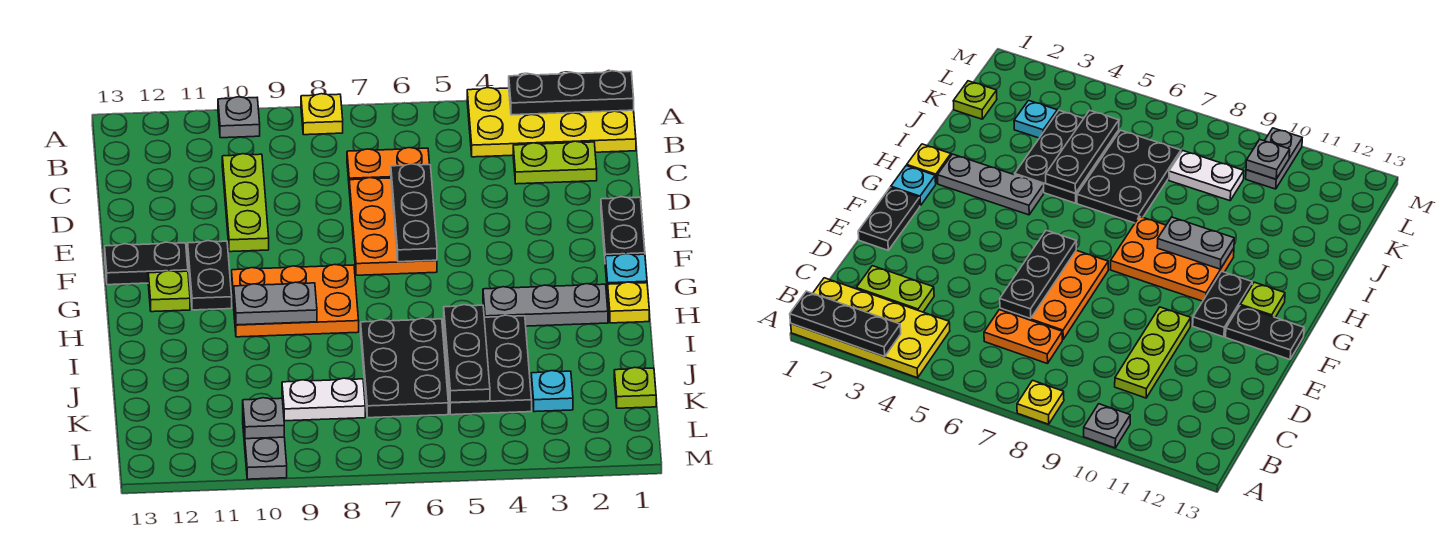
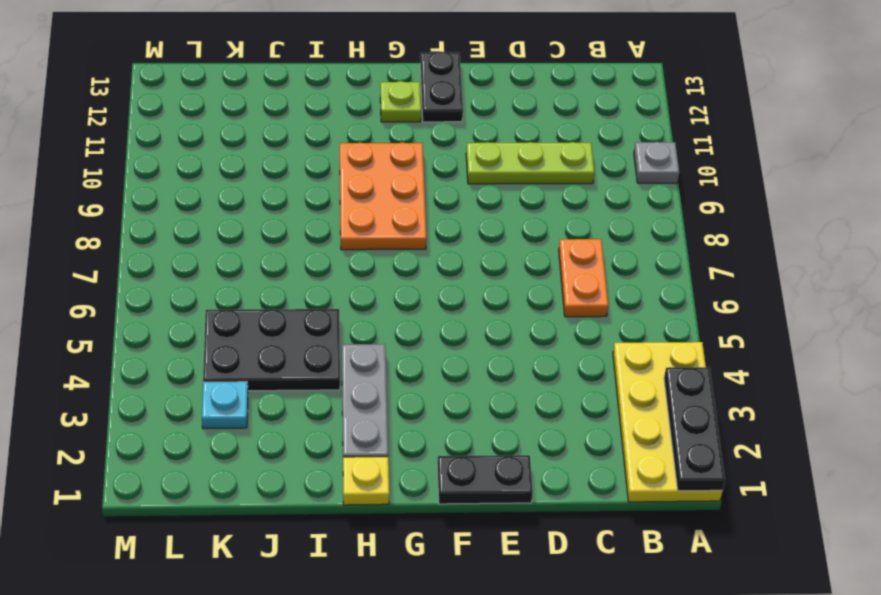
none -> yellow 1x1 plate [301,94,343,135]
none -> lime 1x2 plate [513,141,597,184]
none -> orange 2x3 plate [349,178,437,275]

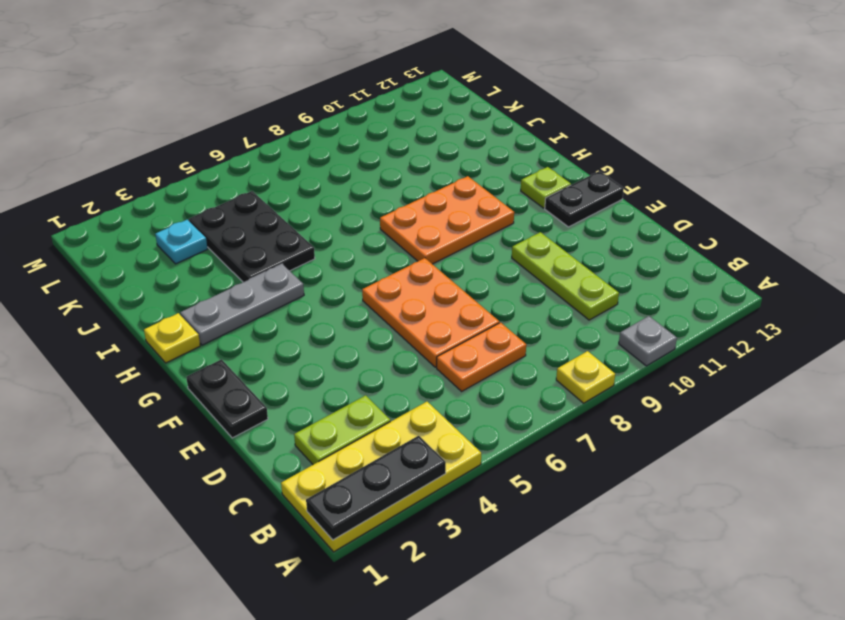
none -> black 1x2 plate [188,241,232,310]
none -> cyan 1x1 plate [605,254,647,293]
none -> black 2x3 plate [361,318,448,418]

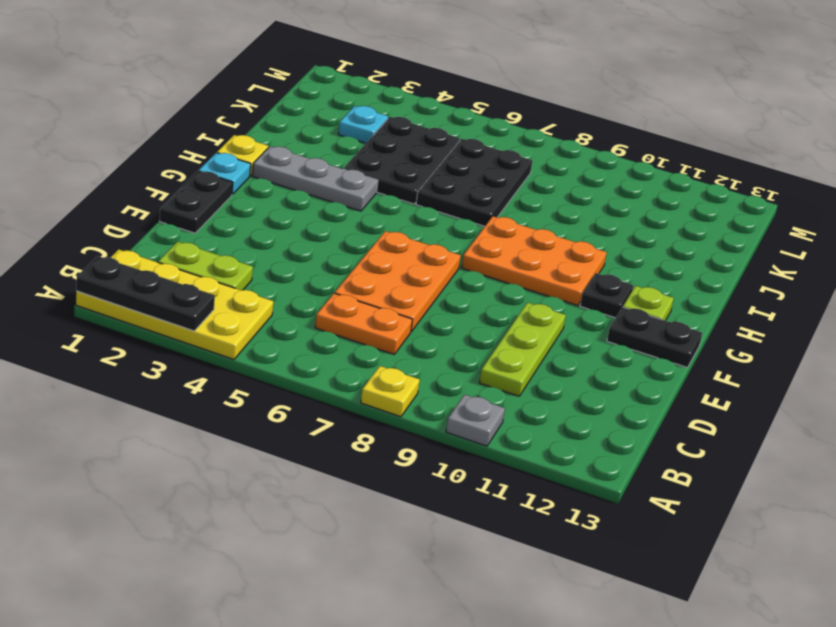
black 1x1 plate [580,273,633,318] -> black 1x2 plate [188,241,232,310]
none -> lime 1x1 plate [614,367,656,408]
none -> white 1x2 plate [282,378,365,421]
none -> grey 1x2 plate [243,421,287,479]

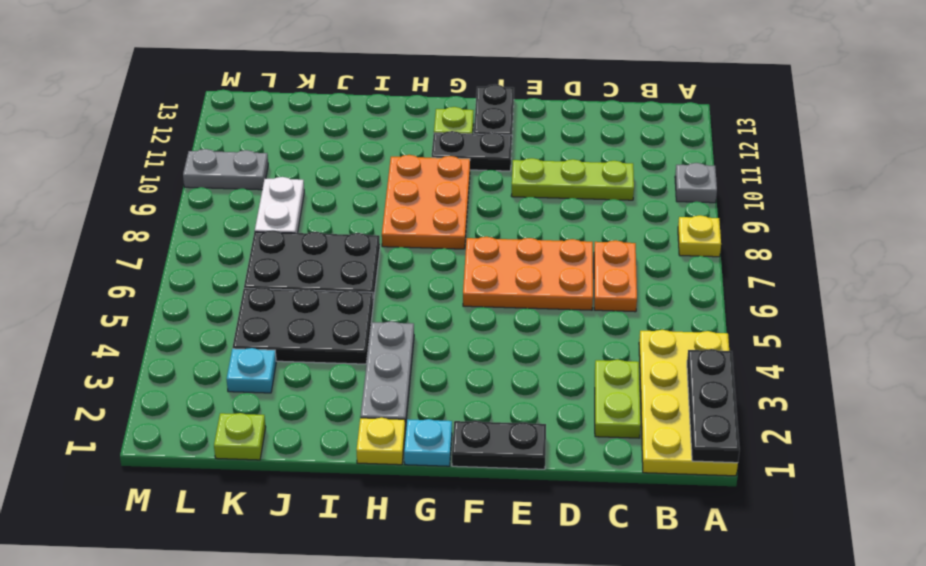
none -> black 1x3 plate [391,164,437,262]
none -> grey 1x2 plate [234,282,317,325]
none -> black 1x3 plate [444,305,490,403]

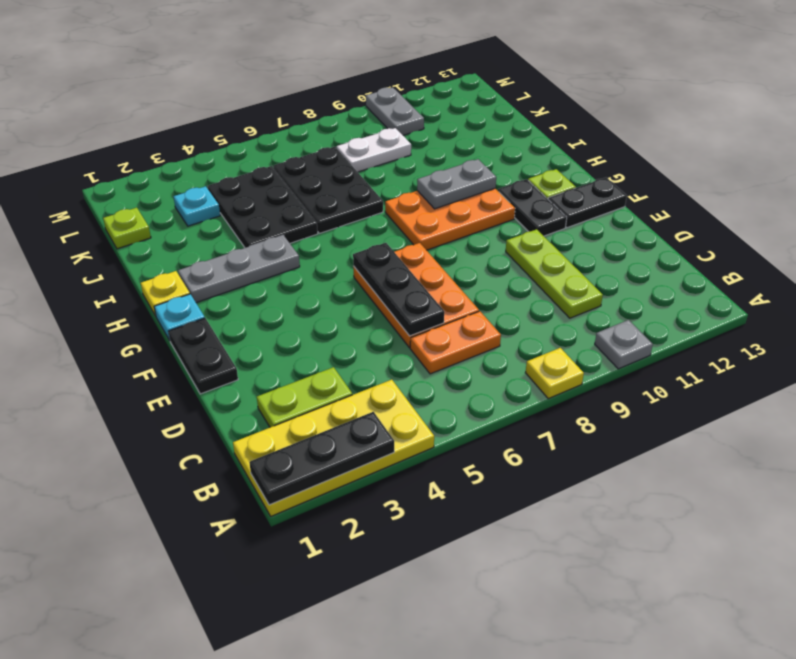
none -> black 1x3 plate [444,305,490,403]
none -> grey 1x1 plate [243,398,284,439]

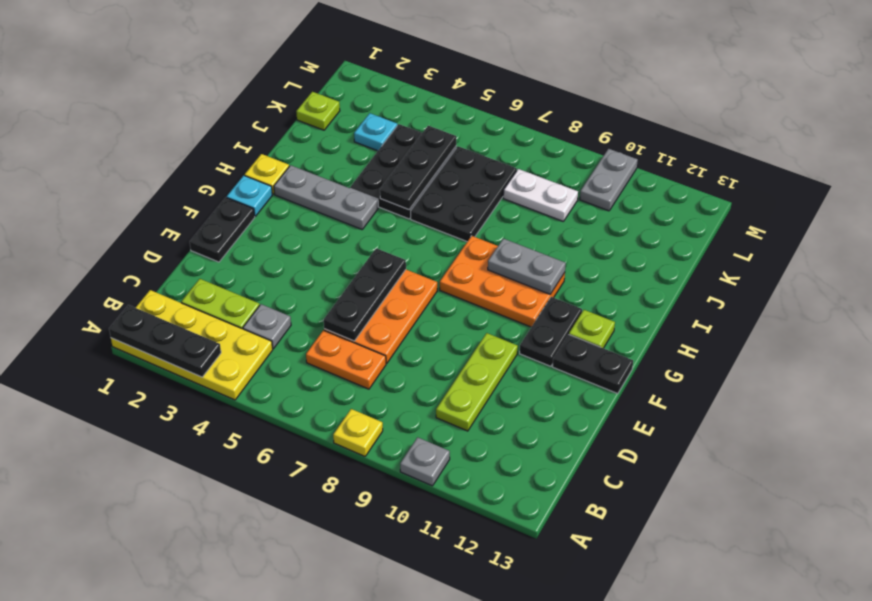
grey 1x1 plate [243,304,291,349] -> grey 1x1 plate moved to [243,398,284,439]

